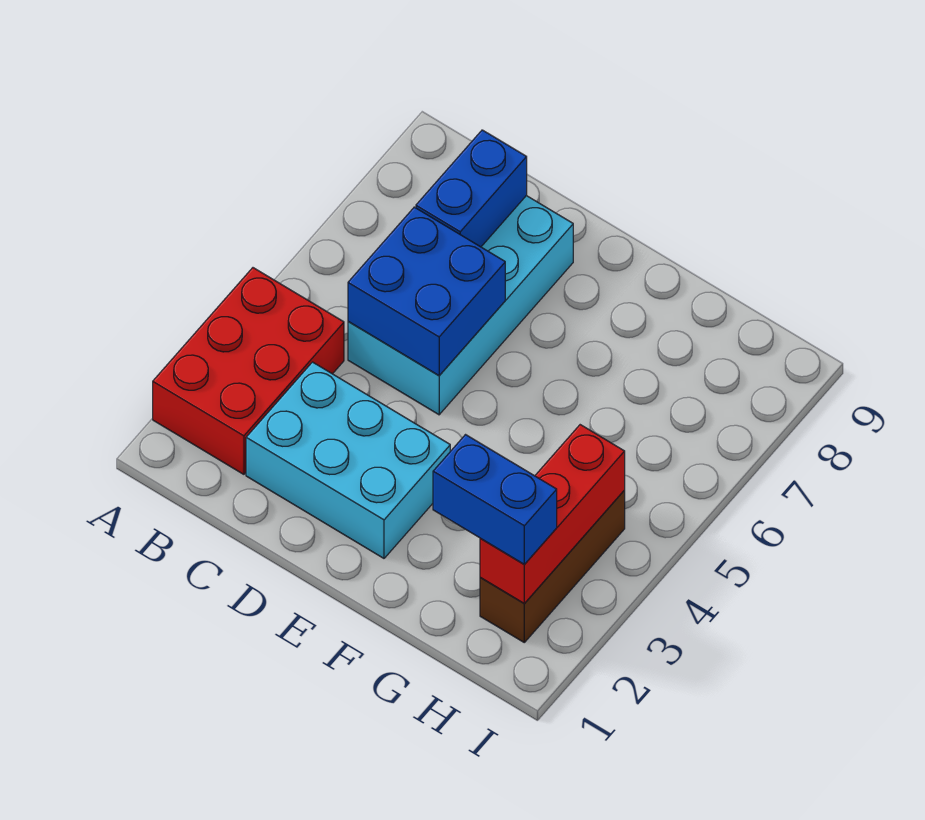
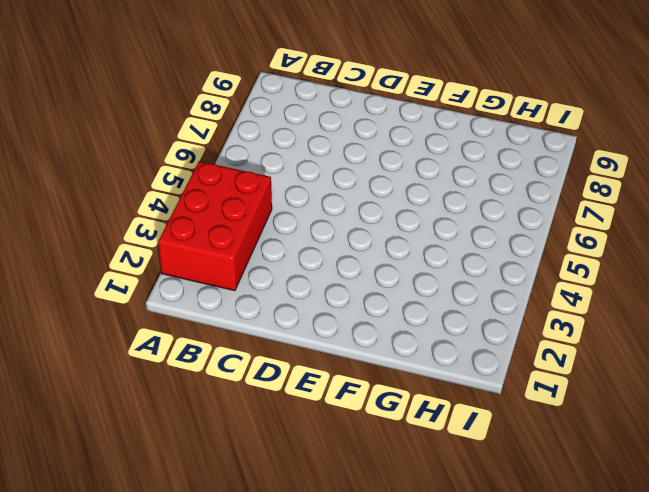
none -> cyan 2x3 brick [246,362,450,558]
none -> cyan 2x4 brick [348,196,573,415]

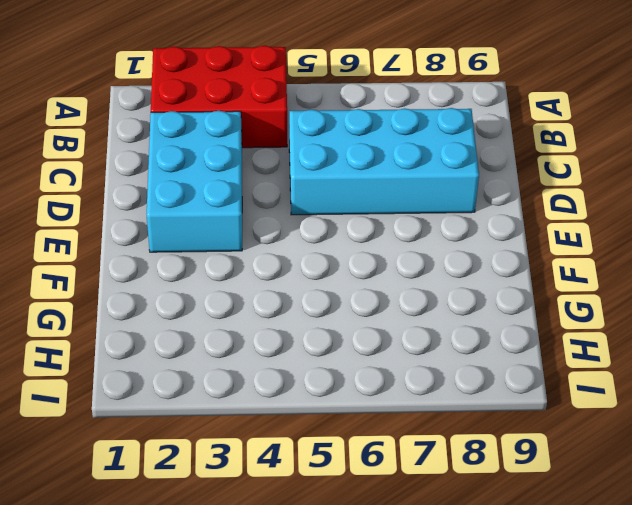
none -> brown 1x3 brick [480,490,625,642]
none -> blue 2x2 brick [348,207,505,376]

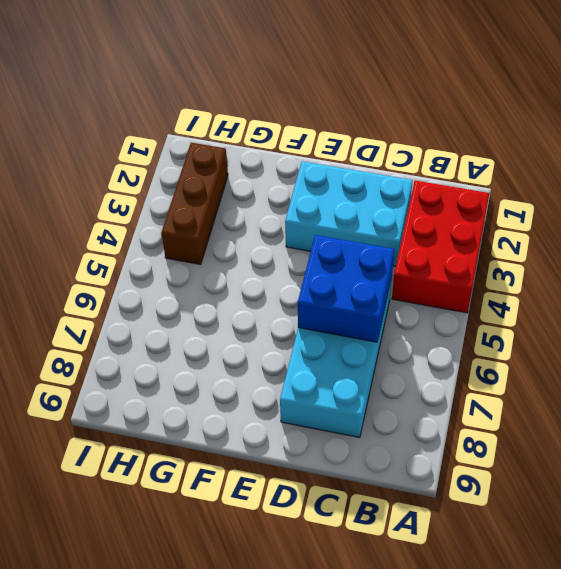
none -> blue 1x2 brick [416,130,527,247]
none -> red 1x3 brick [480,425,625,604]

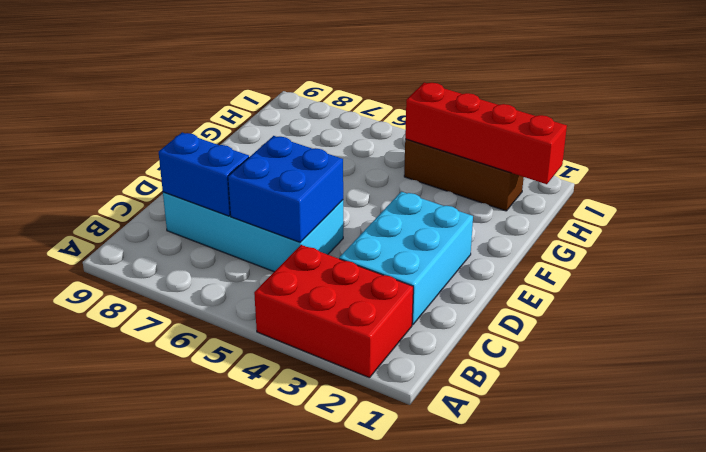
red 1x4 brick [405,83,567,184] -> red 1x3 brick [480,425,625,604]
none -> blue 1x2 brick [433,435,557,564]

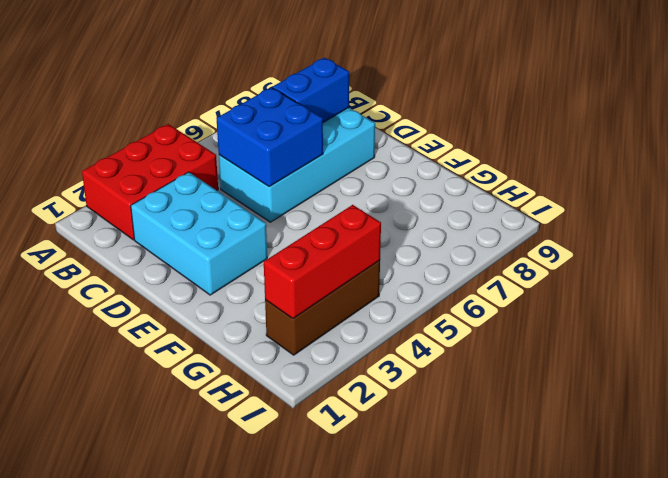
none -> blue 1x2 brick [433,435,557,564]

